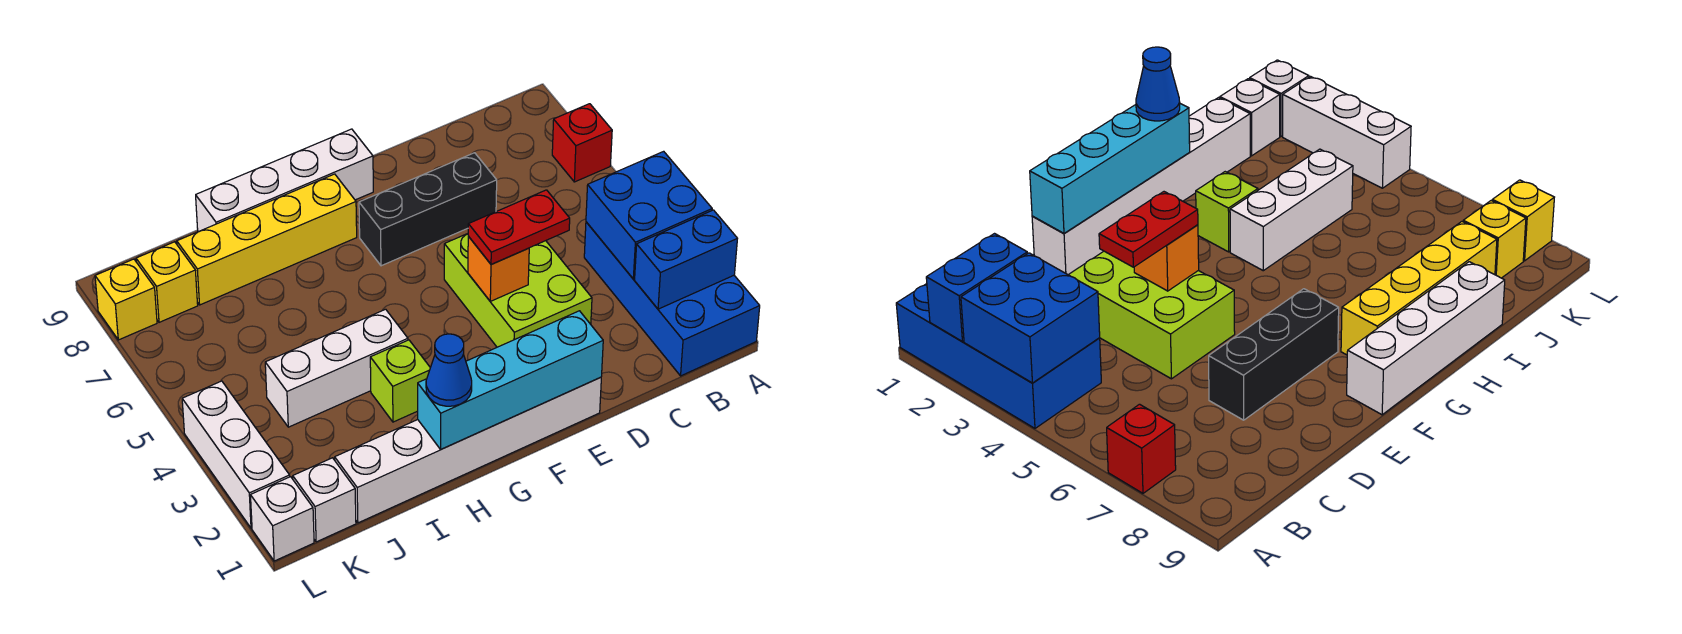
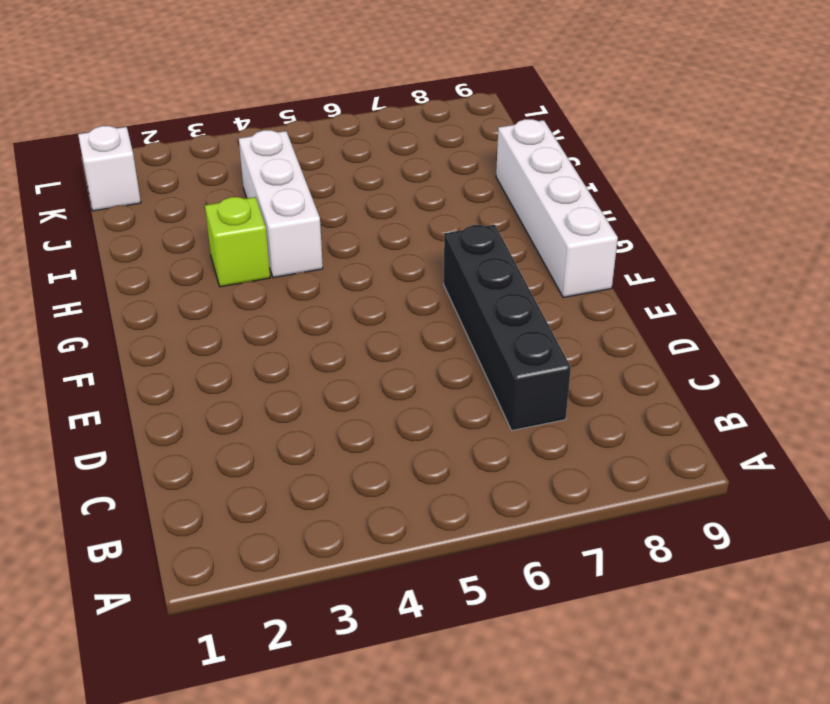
black 1x4 brick [444,225,571,430] -> black 1x3 brick [359,153,497,266]
none -> blue 2x4 brick [584,222,760,376]
none -> red 1x1 brick [552,104,612,182]
none -> lime 2x3 brick [444,234,592,347]

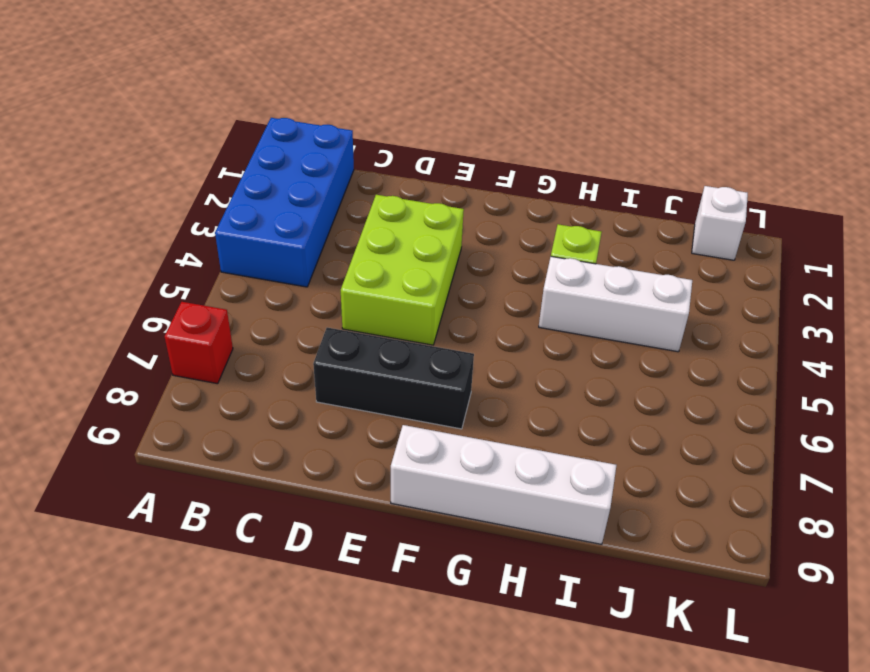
none -> white 1x6 brick [335,377,601,523]
none -> yellow 1x4 brick [177,174,357,305]
none -> yellow 1x1 brick [136,242,198,322]

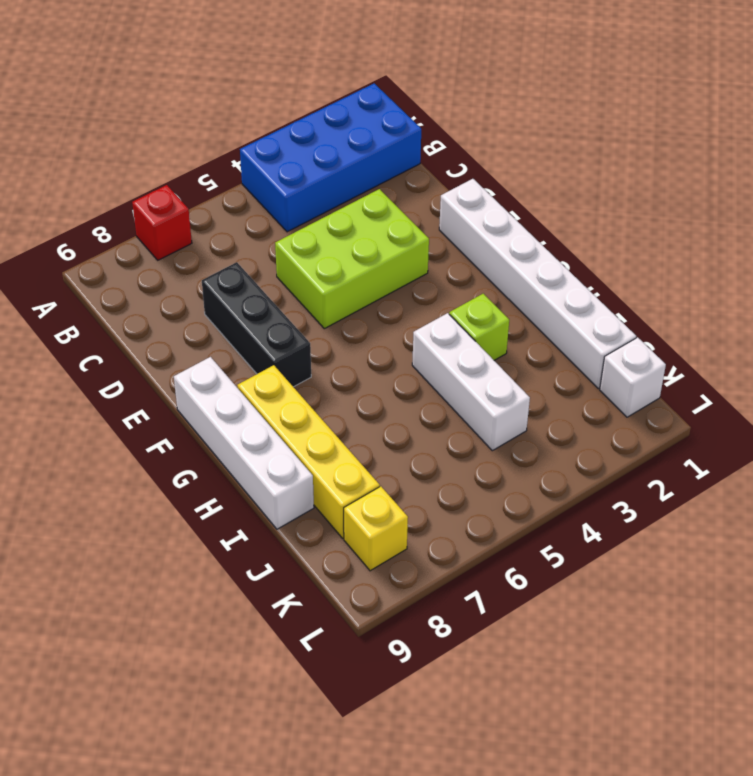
none -> white 1x1 brick [250,477,314,561]
none -> white 1x3 brick [182,381,290,528]
none -> yellow 1x1 brick [95,259,157,340]

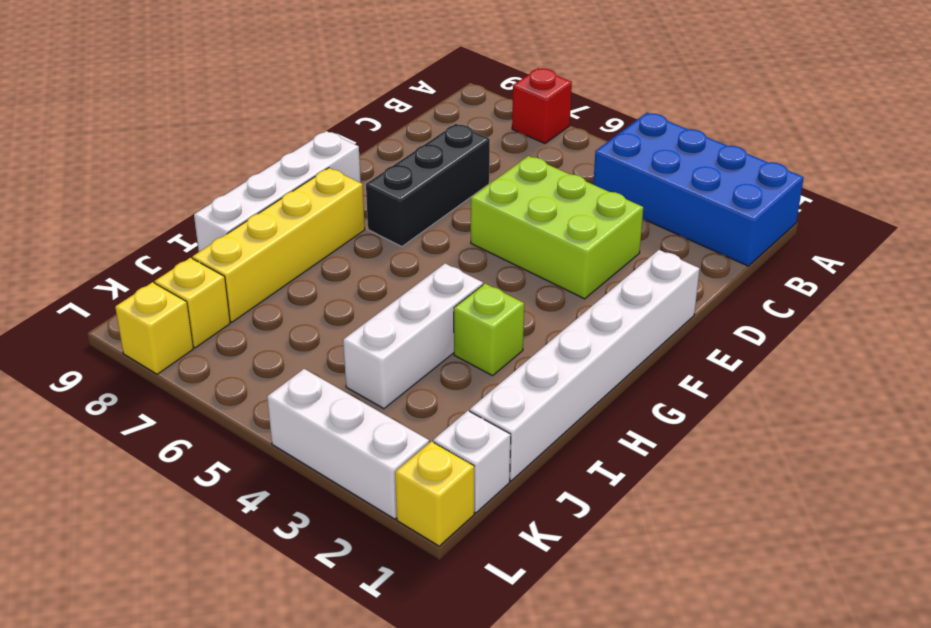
yellow 1x1 brick [395,441,474,546] -> white 1x1 brick [250,477,314,561]
none -> blue 1x2 brick [635,210,737,309]
none -> blue 2x2 brick [586,151,712,279]
none -> cyan 1x4 brick [418,311,603,449]

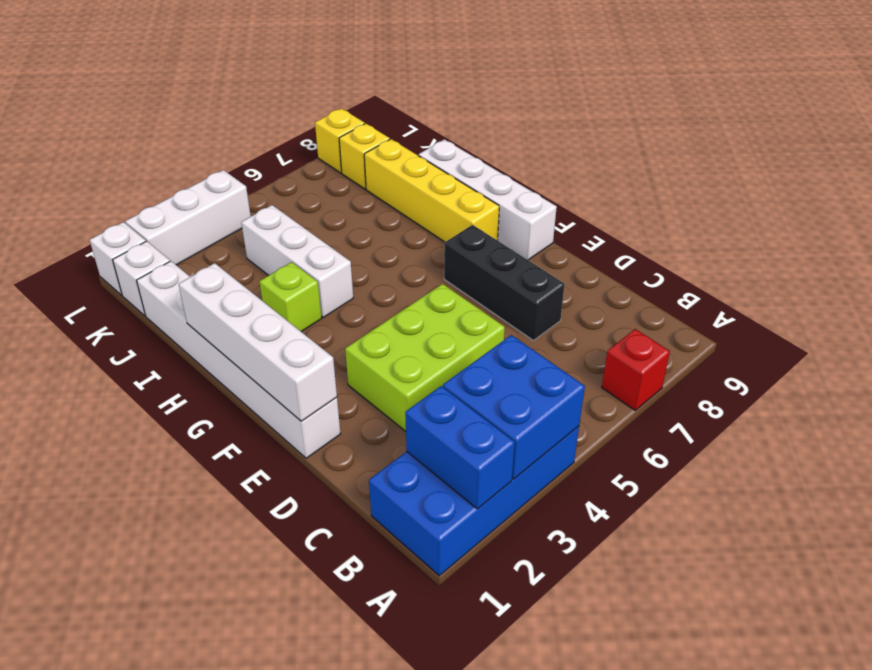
white 1x4 brick [179,263,337,421] -> cyan 1x4 brick [418,311,603,449]
none -> orange 1x1 brick [468,236,529,301]
none -> red 1x2 plate [468,190,570,264]
none -> blue 1x1 cone [426,334,472,406]

